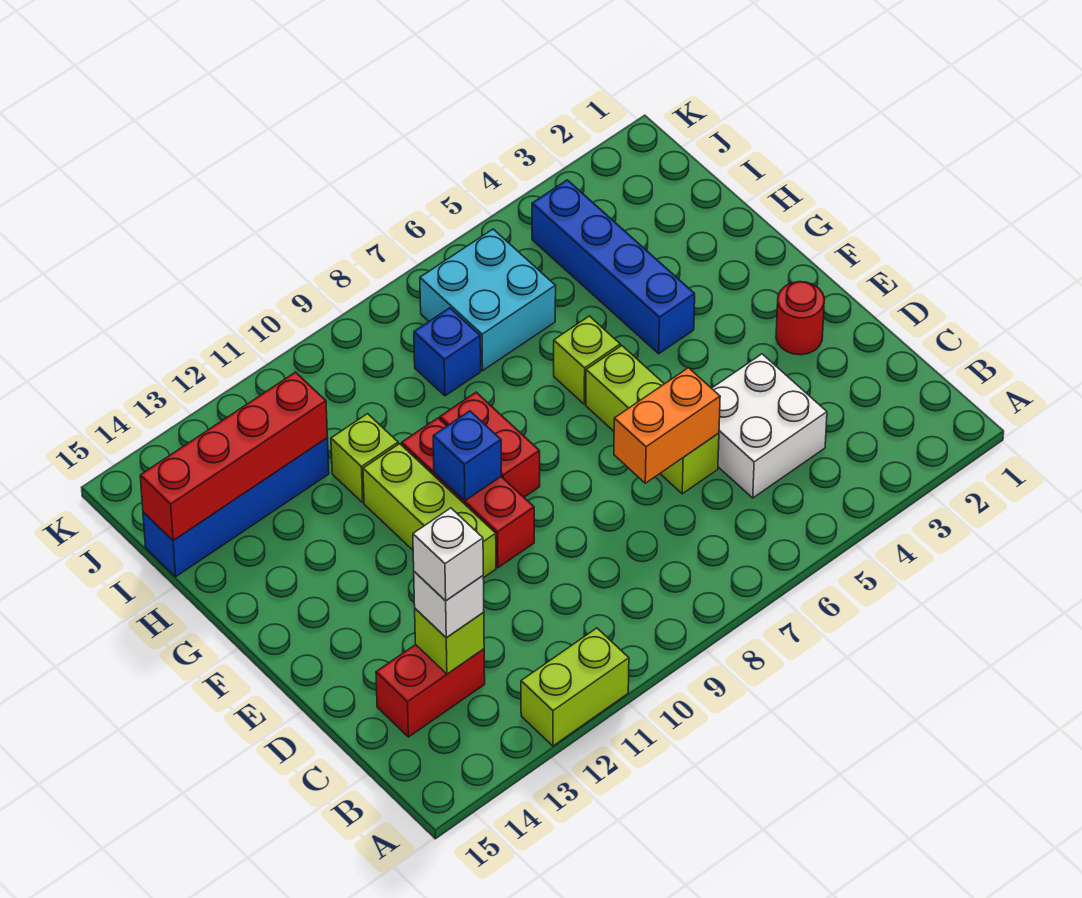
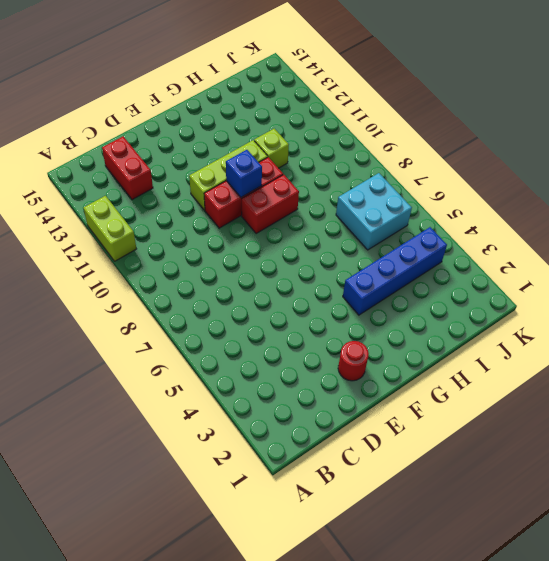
none -> white 2x2 brick [712,354,827,498]
none -> lime 1x3 brick [586,346,719,494]
none -> lime 1x1 brick [554,316,620,404]

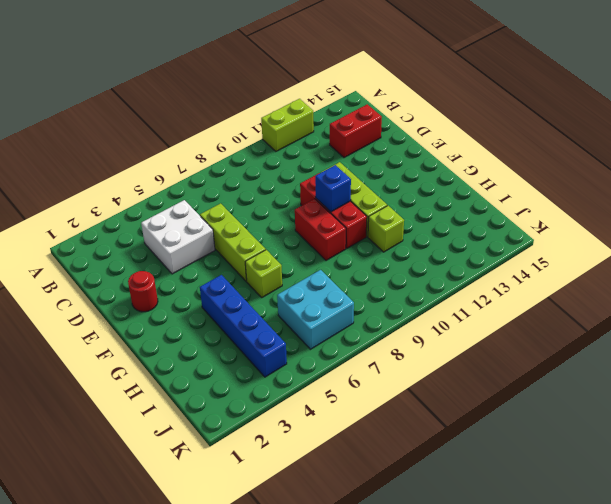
none -> blue 1x1 brick [414,308,481,396]
none -> blue 1x4 brick [143,438,329,577]
none -> lime 1x1 brick [415,609,484,674]

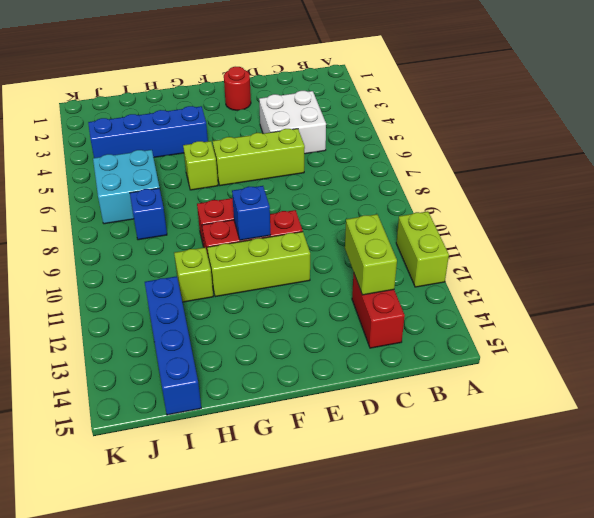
lime 1x2 brick [345,214,397,295] -> lime 1x1 brick [415,609,484,674]
none -> orange 1x2 brick [614,368,720,483]
none -> red 1x4 brick [140,372,327,541]
none -> white 1x1 brick [414,572,484,638]

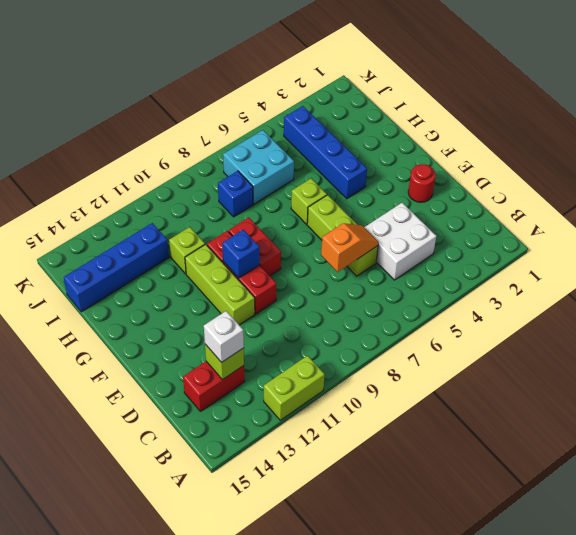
orange 1x2 slope [321,223,379,272] -> orange 1x2 brick [614,368,720,483]
none -> red 1x4 brick [140,372,327,541]
none -> white 1x1 brick [413,508,483,601]

